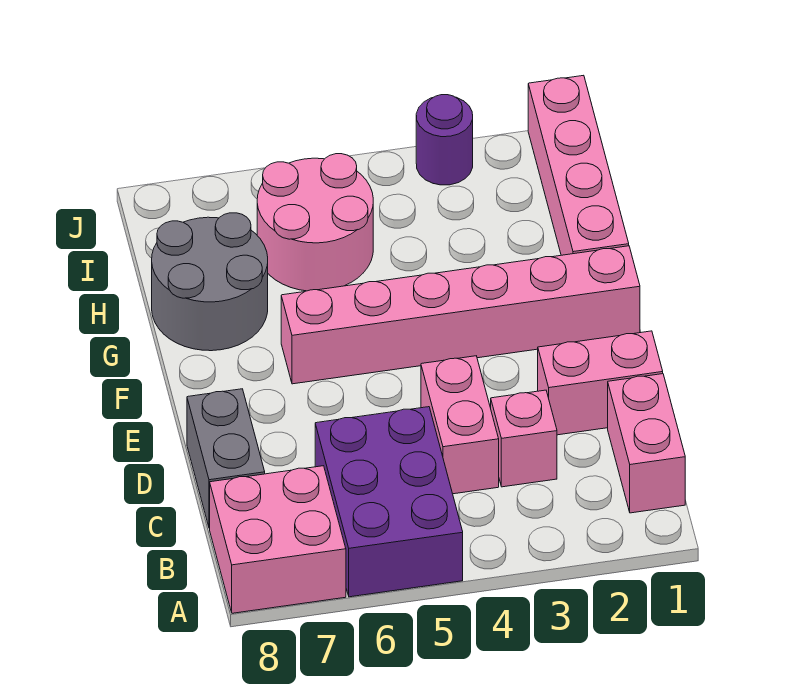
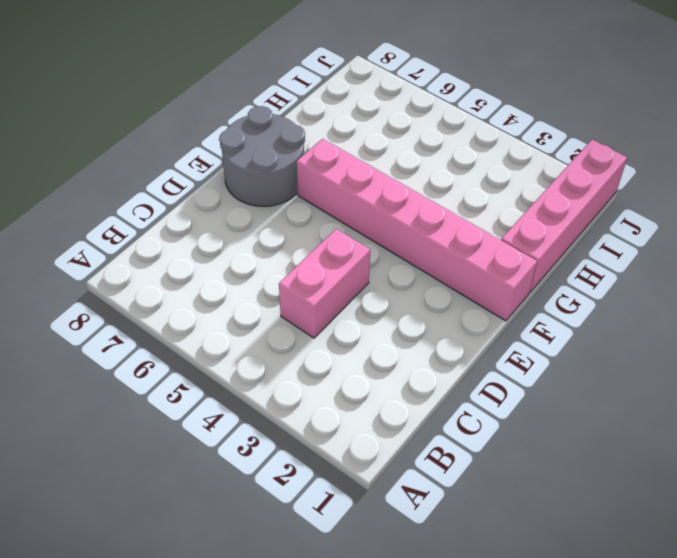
grey 2x2 round brick [219,106,305,206] -> grey 2x2 round brick moved to [152,213,268,351]
none -> purple 2x3 brick [315,407,463,597]
none -> pink 2x2 brick [210,466,346,613]
none -> pink 1x2 brick [608,374,685,513]

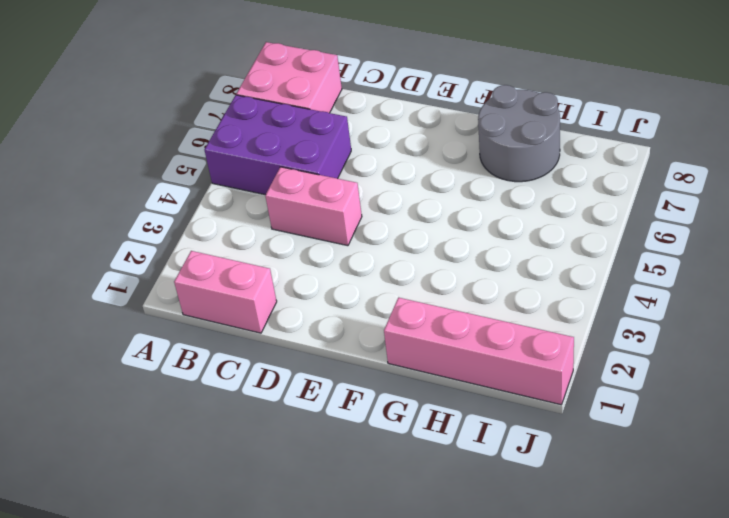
none -> pink 1x1 brick [491,390,557,487]
none -> grey 1x2 brick [187,389,265,528]
none -> pink 1x2 brick [538,331,663,435]

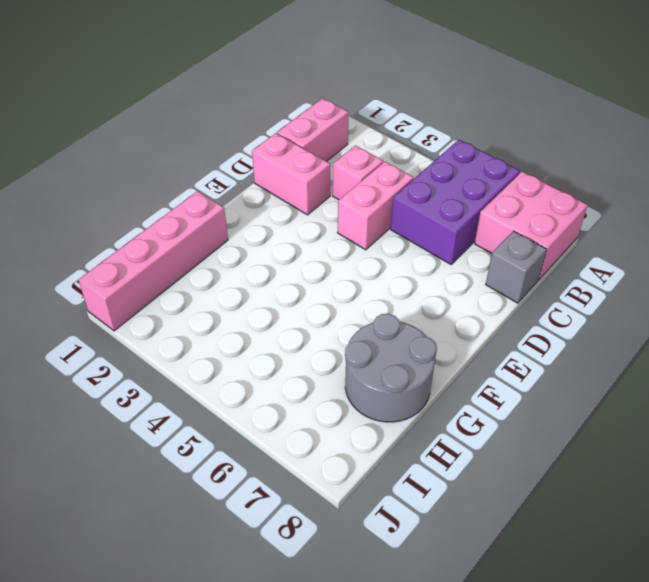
grey 1x1 brick [486,231,547,303] -> grey 1x2 brick [187,389,265,528]
none -> pink 1x6 brick [281,246,640,384]
none -> pink 2x2 round brick [257,154,373,291]
none -> purple 1x1 round brick [416,95,473,185]

